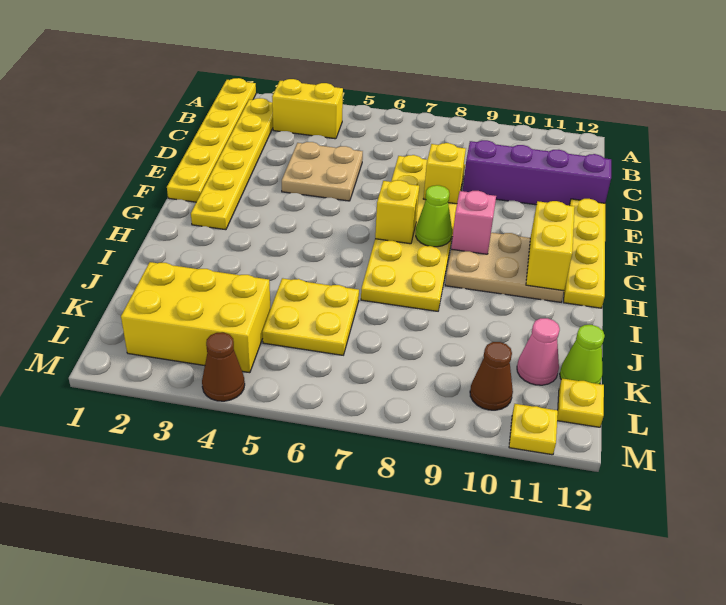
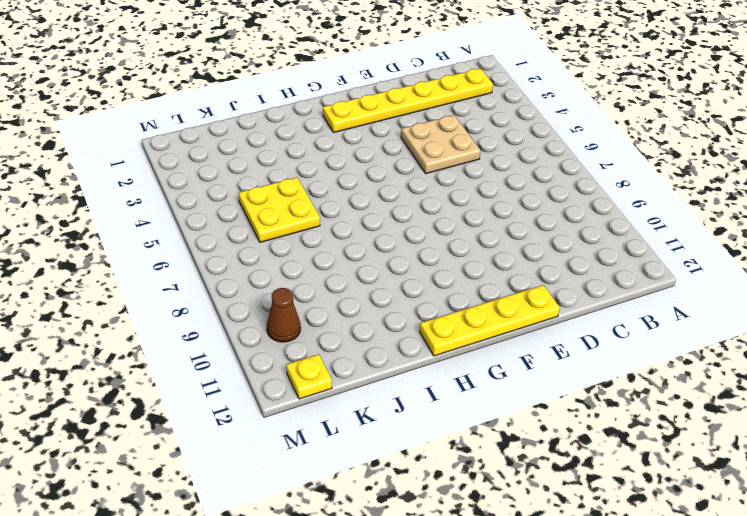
none -> yellow 1x6 plate [167,78,256,202]
none -> yellow 1x2 brick [272,79,343,139]
none -> yellow 2x6 plate [361,155,465,311]

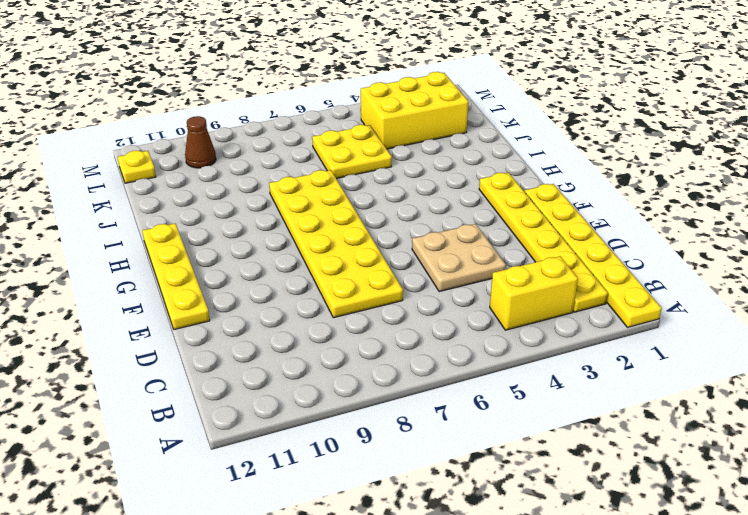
none -> purple 1x4 brick [463,140,611,205]
none -> tan 2x3 plate [445,233,564,302]
none -> pink 1x1 cone [517,318,560,385]

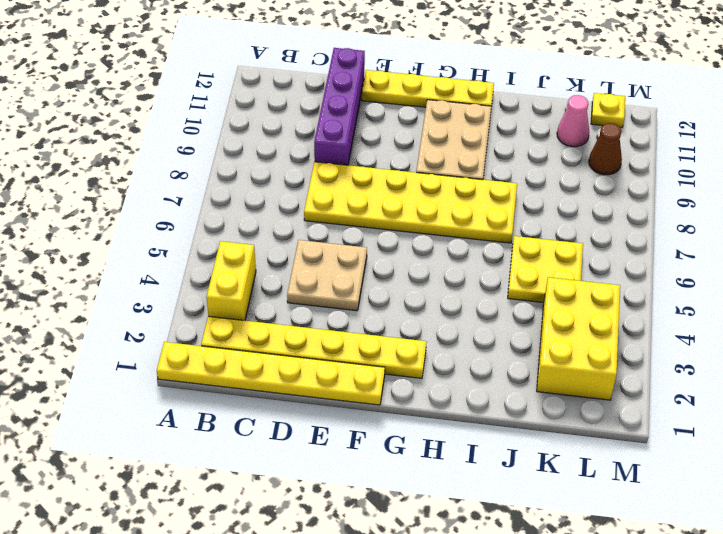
none -> lime 1x1 cone [560,325,605,384]
none -> brown 1x1 cone [202,332,245,401]
none -> yellow 1x1 plate [509,404,558,455]

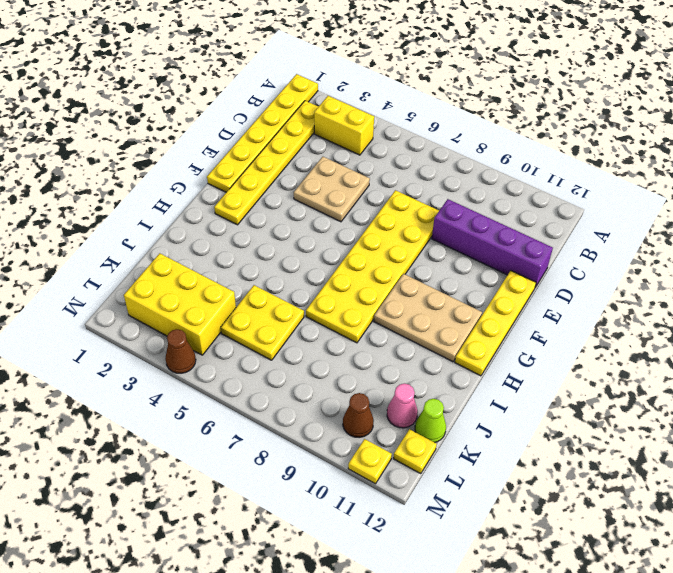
none -> yellow 1x1 brick [423,143,466,204]
none -> yellow 1x1 brick [375,180,419,244]
none -> lime 1x1 cone [416,185,452,247]

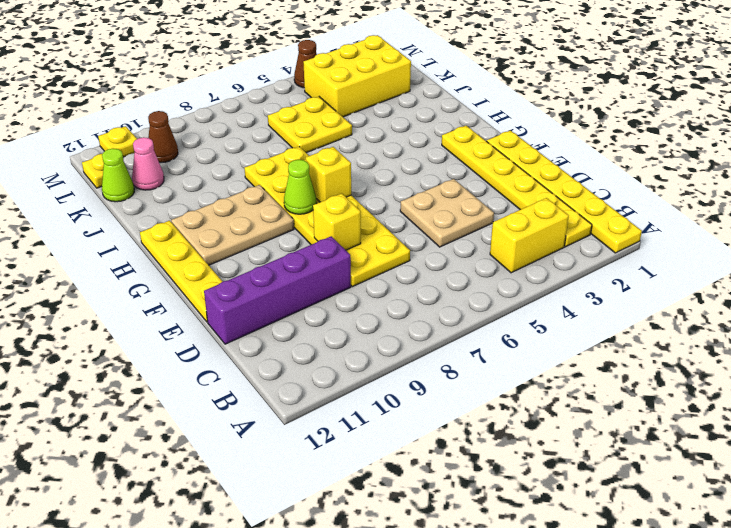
none -> pink 1x1 brick [451,191,496,254]
none -> yellow 1x2 brick [526,201,575,291]

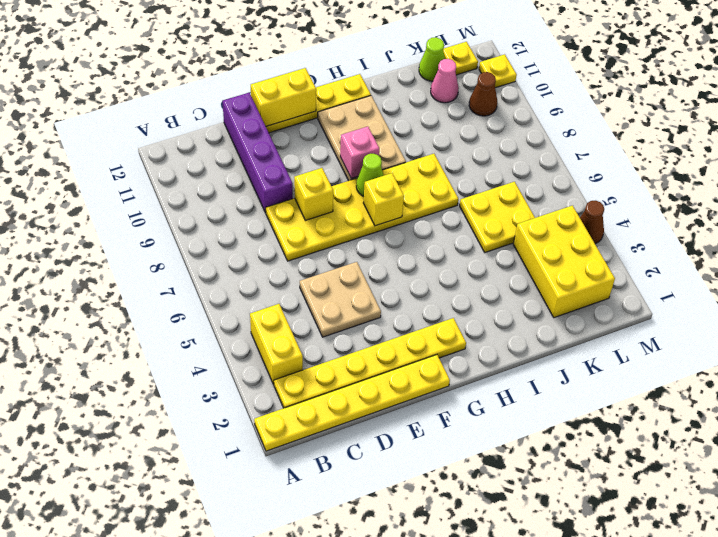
yellow 1x2 brick [251,68,316,126] -> yellow 1x2 brick moved to [526,201,575,291]

